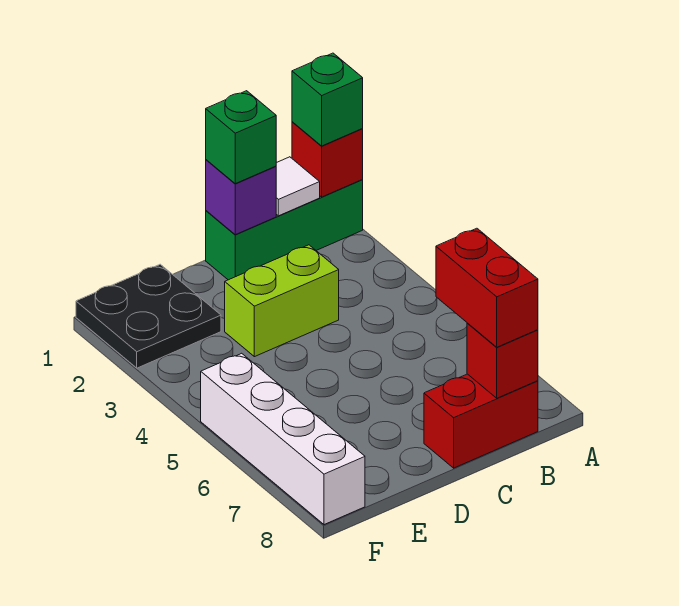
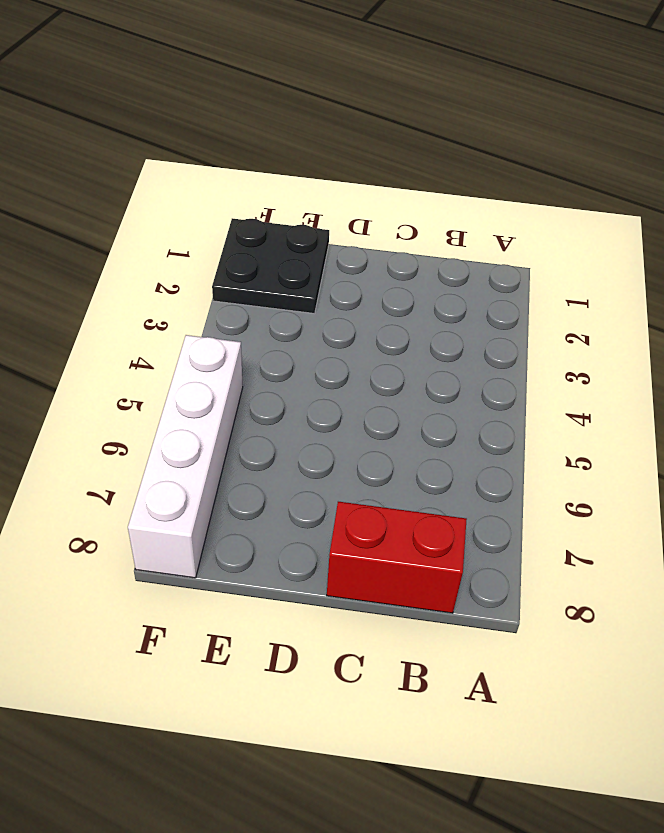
none -> green 1x3 brick [206,180,363,280]
none -> lime 1x2 brick [225,245,339,357]
none -> red 1x1 brick [292,122,363,197]

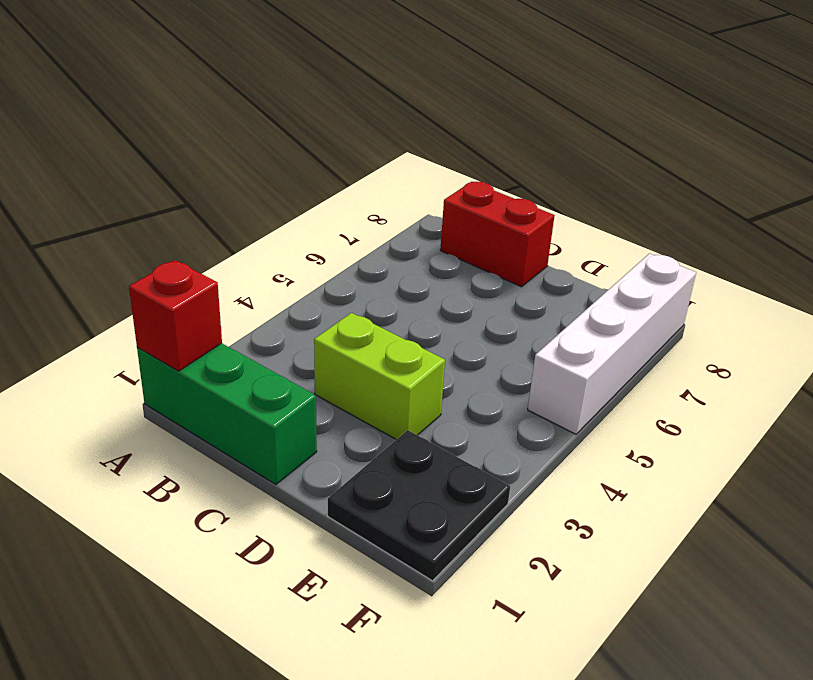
none -> white 1x1 tile [276,157,320,216]
none -> red 1x1 brick [467,323,538,398]
none -> purple 1x1 brick [206,160,276,235]

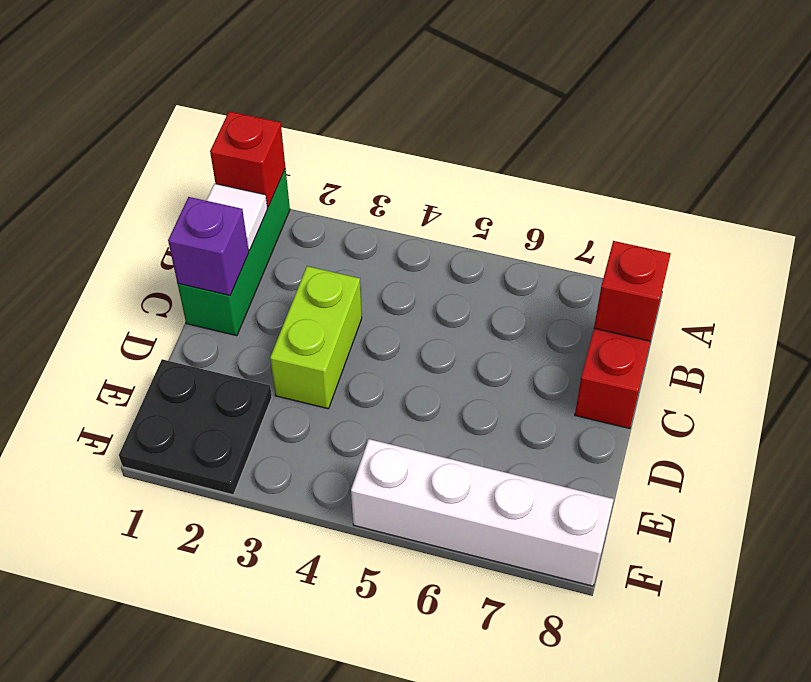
none -> green 1x1 brick [292,53,363,146]
none -> red 1x2 brick [436,228,538,347]
none -> green 1x1 brick [206,91,276,184]

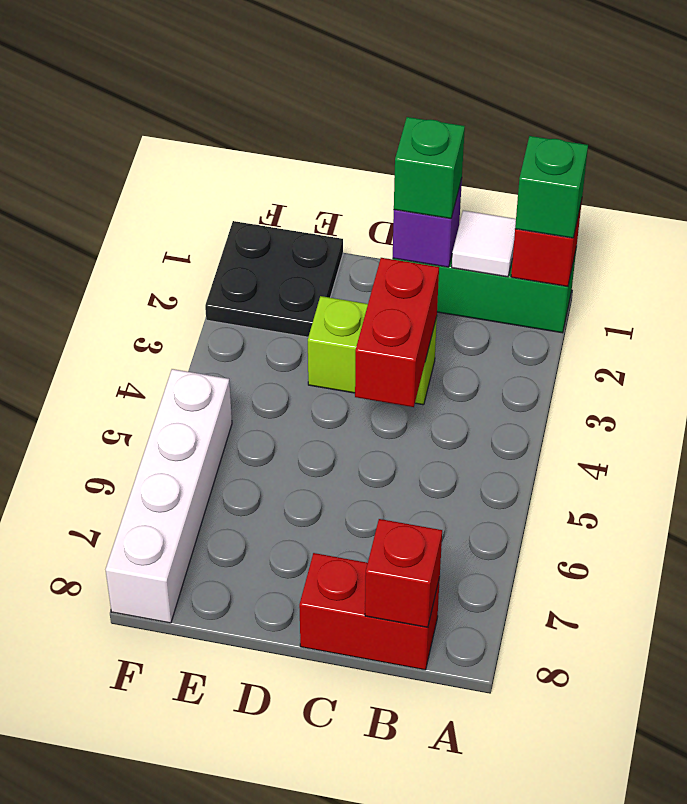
red 1x2 brick [355,258,439,407] -> red 1x2 brick moved to [436,228,538,347]

